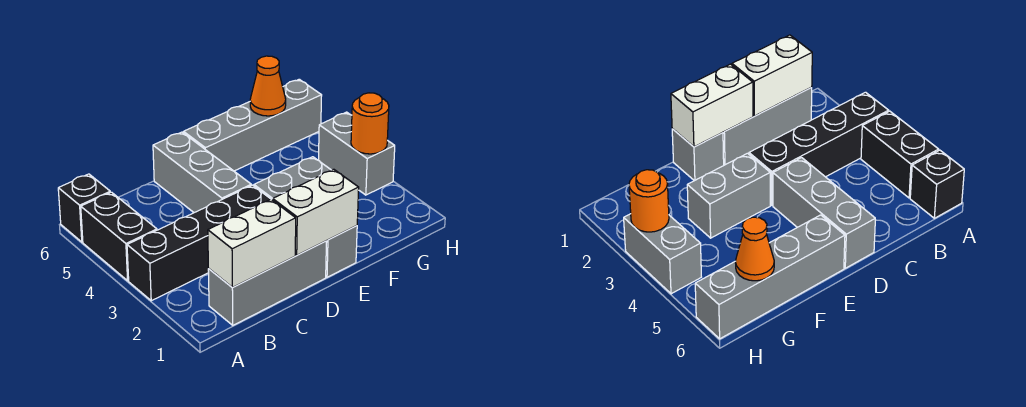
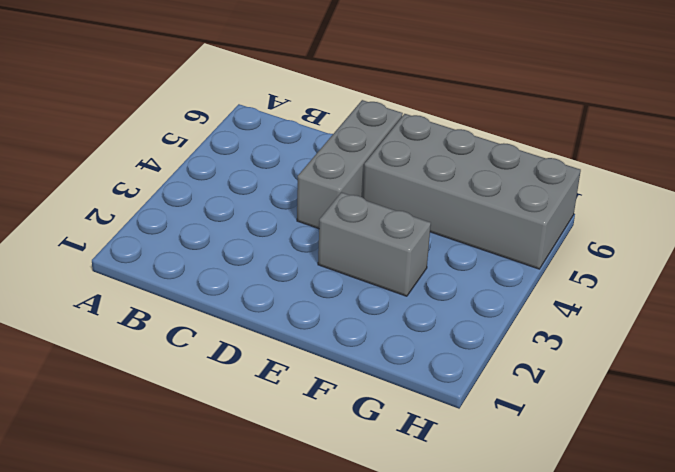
grey 2x4 brick [363,114,581,269] -> grey 1x4 brick [184,79,322,171]
none -> black 1x4 brick [127,185,271,301]
none -> black 1x2 brick [81,192,157,281]
none -> black 1x1 brick [58,174,110,242]

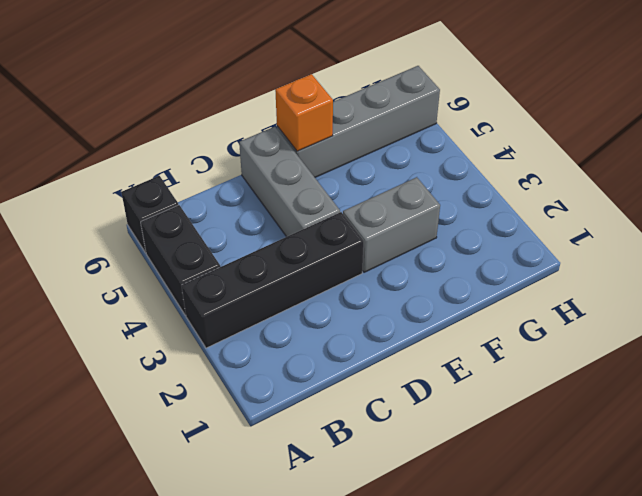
orange 1x1 brick [275,74,333,151] -> none
none -> grey 1x3 brick [208,241,327,325]
none -> grey 1x1 brick [326,226,357,277]
none -> grey 1x2 brick [318,112,395,195]

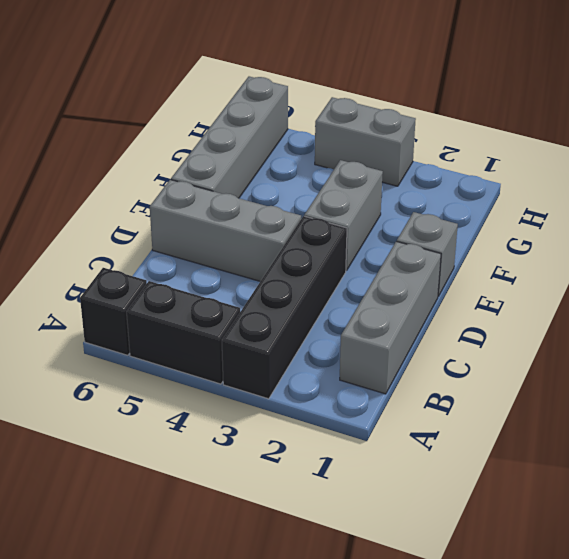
none -> white 1x2 brick [208,200,296,288]
none -> white 1x2 brick [273,169,359,255]
none -> orange 1x1 cone [250,56,286,116]

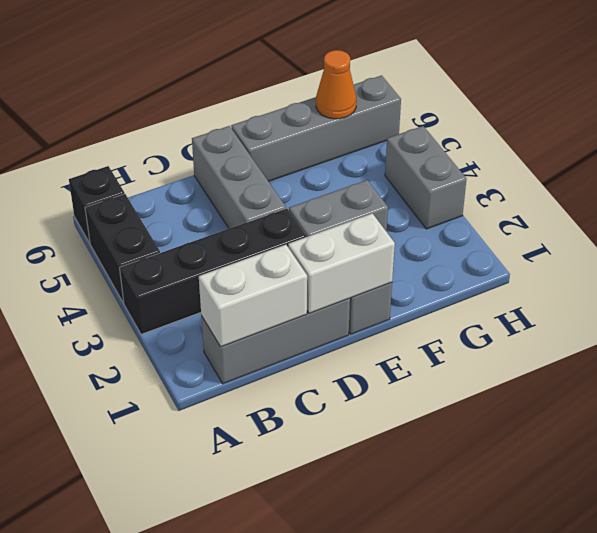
none -> orange 1x1 round brick [351,93,389,154]

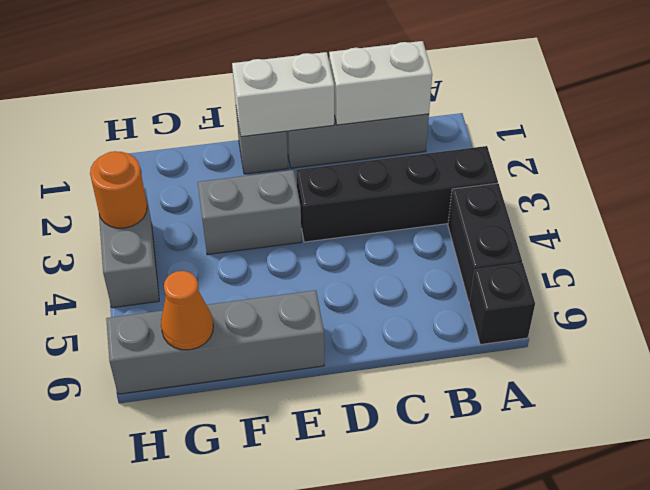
none -> grey 1x3 brick [153,132,251,213]

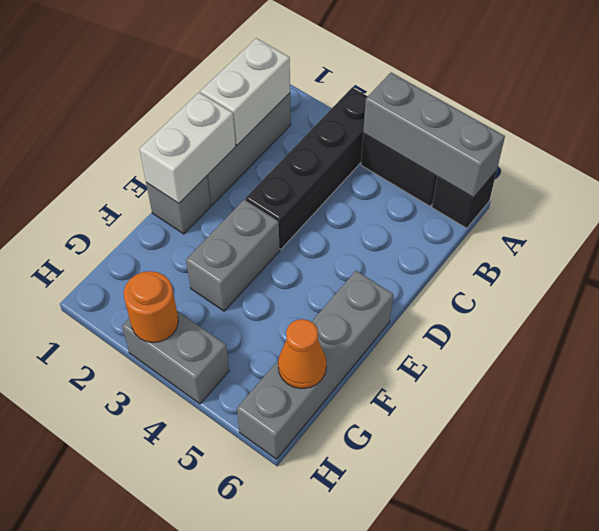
grey 1x3 brick [363,73,505,198] -> grey 1x3 brick moved to [153,132,251,213]

